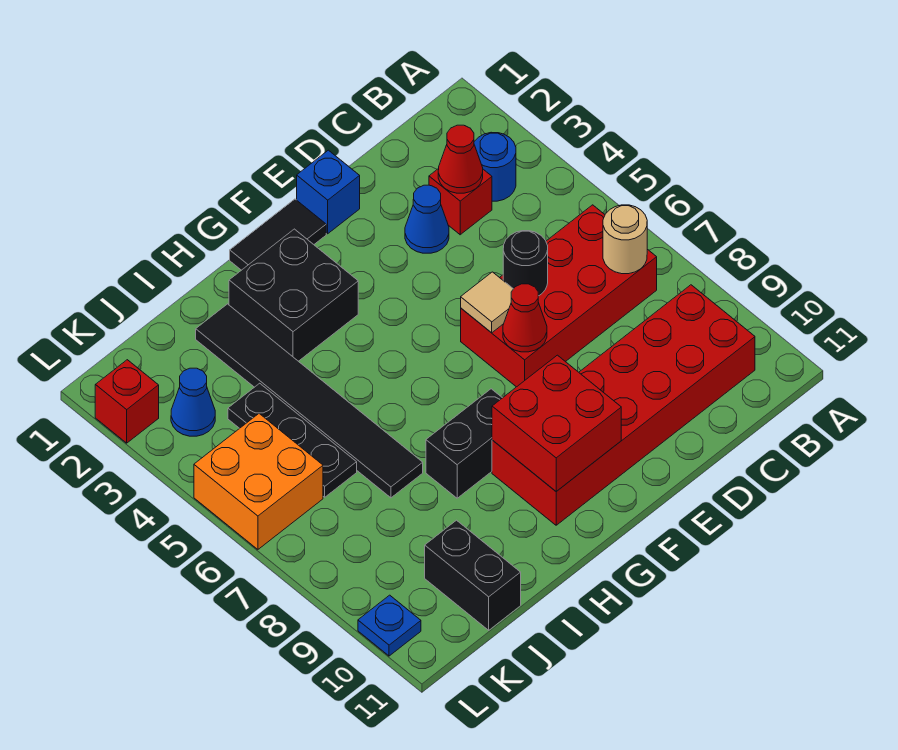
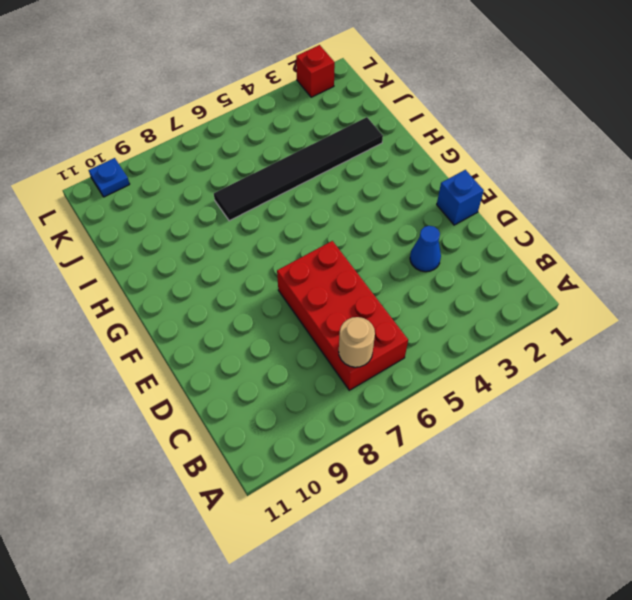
none -> blue 1x1 round brick [474,132,516,201]
none -> red 2x6 brick [492,285,755,525]
none -> red 1x1 brick [429,169,492,235]

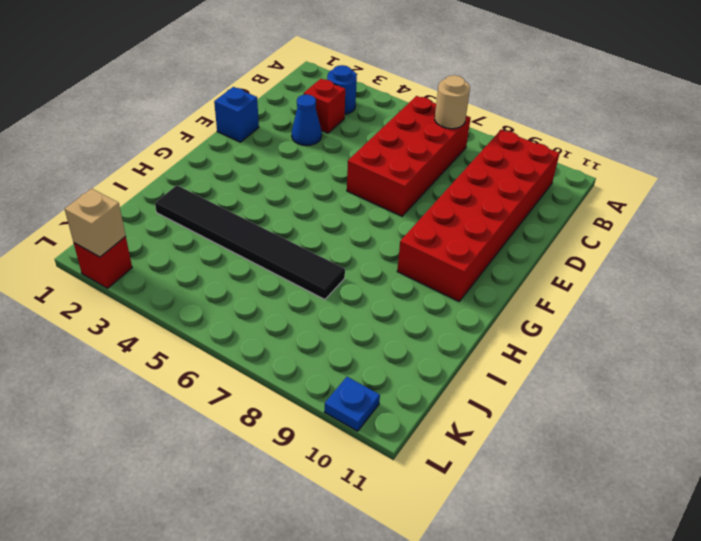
tan 1x1 brick [65,189,126,257] -> none
none -> black 1x2 tile [230,199,326,270]
none -> black 2x2 brick [229,229,358,361]
none -> black 1x2 brick [426,389,502,498]

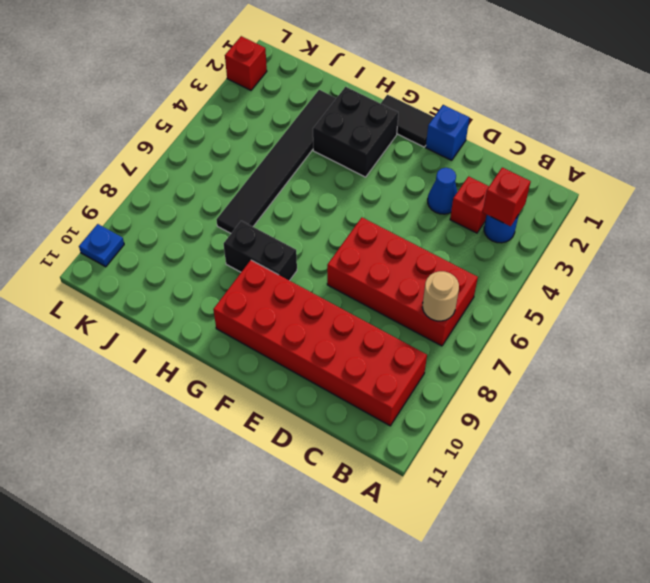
red 1x1 brick [483,168,531,226] -> none
none -> black 1x3 plate [228,383,357,497]
none -> black 1x2 brick [425,520,521,630]
none -> blue 1x1 cone [171,368,215,436]

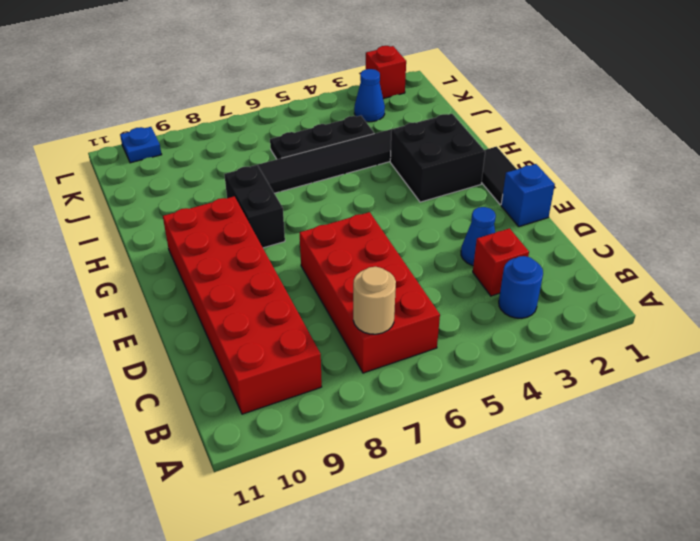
none -> black 1x2 brick [425,520,521,630]
none -> orange 2x2 brick [194,414,323,549]
none -> red 1x1 cone [438,125,483,193]

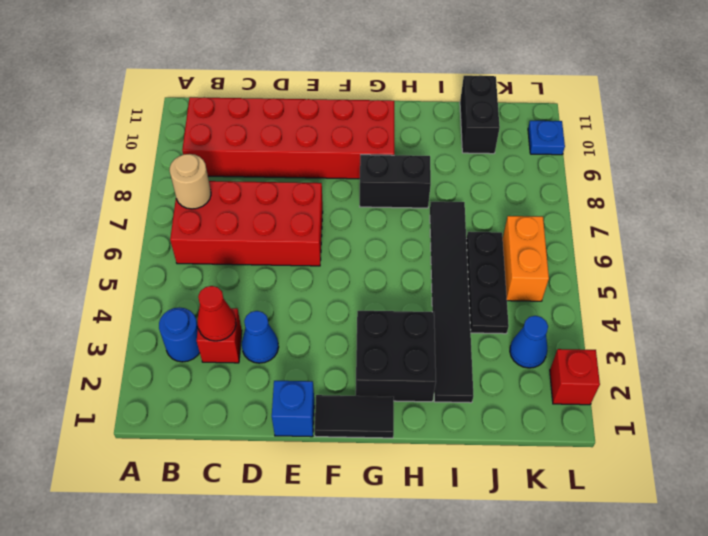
orange 1x2 brick [503,216,549,301] -> orange 2x2 brick [194,414,323,549]
none -> black 1x1 round brick [503,231,548,296]
none -> tan 1x1 tile [461,272,513,333]
none -> red 1x1 cone [503,284,547,352]

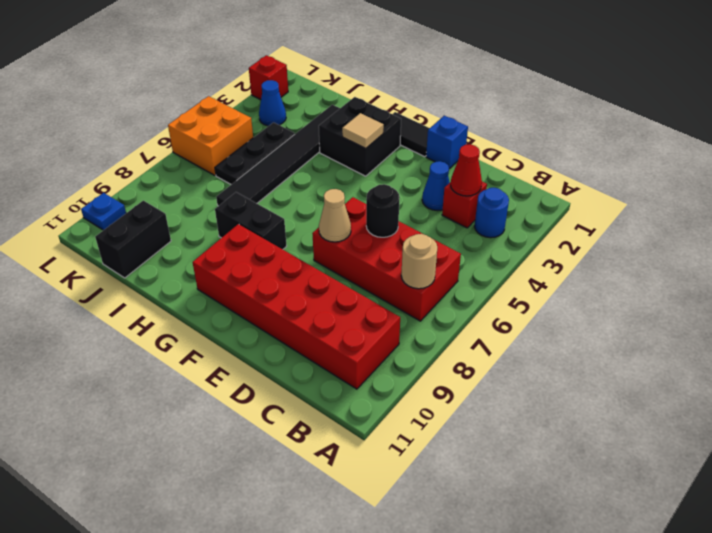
tan 1x1 cone [319,189,351,242] -> red 1x1 cone [503,284,547,352]
tan 1x1 tile [342,113,384,149] -> tan 1x1 tile moved to [461,272,513,333]
none -> red 2x2 brick [492,355,621,491]

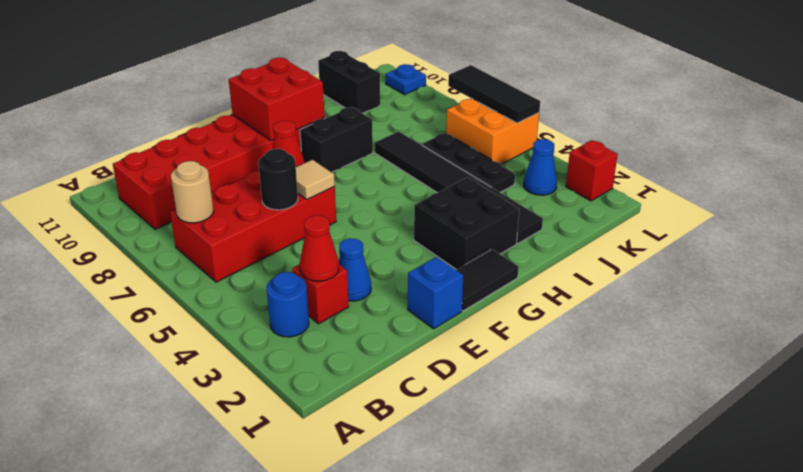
black 1x3 tile [448,65,540,123] -> none

